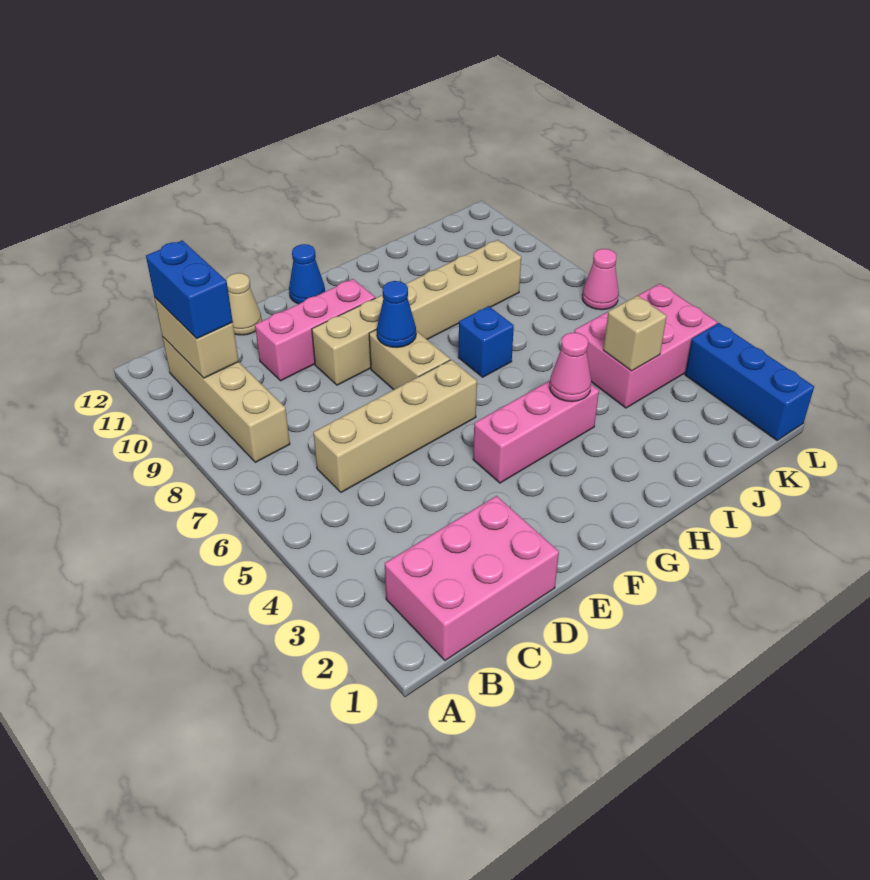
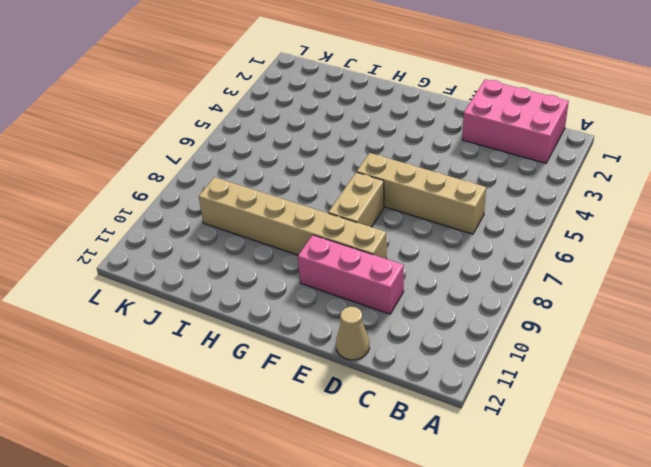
none -> tan 1x4 brick [163,337,290,462]
none -> pink 1x3 brick [473,381,599,483]
none -> blue 1x1 cone [289,244,325,304]

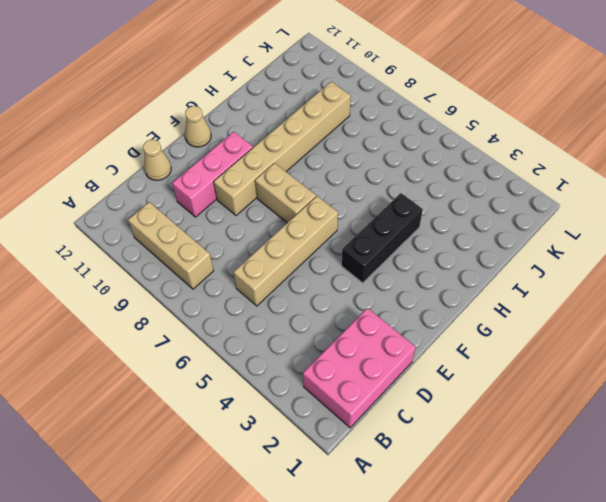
tan 1x3 brick [128,202,214,289] -> tan 1x4 brick [163,337,290,462]
black 1x3 brick [342,193,423,283] -> pink 1x3 brick [473,381,599,483]
tan 1x1 cone [185,106,211,147] -> blue 1x1 cone [289,244,325,304]
none -> blue 1x1 brick [458,306,514,377]
none -> pink 2x3 brick [574,284,717,408]
none -> blue 1x3 brick [685,323,814,440]

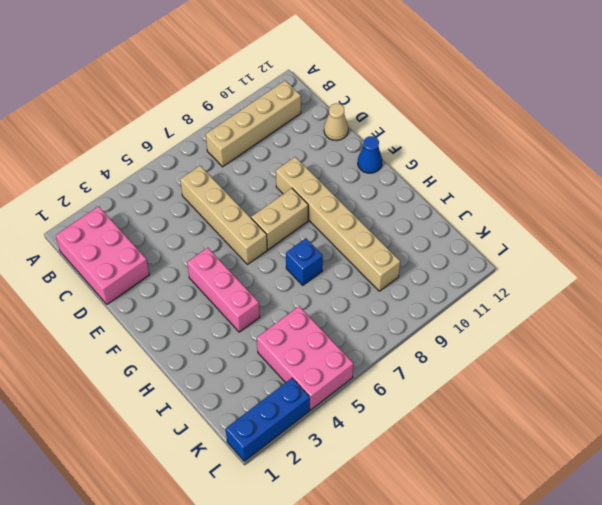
none -> pink 1x3 brick [255,279,375,381]
none -> pink 1x1 cone [582,249,619,310]
none -> tan 1x2 brick [154,297,239,378]

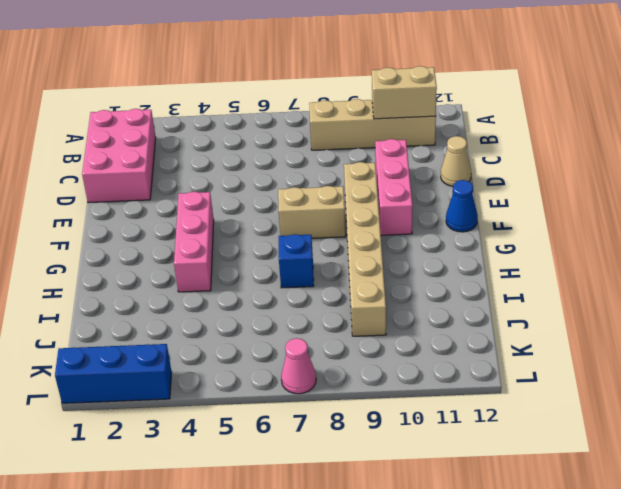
none -> tan 1x4 brick [313,360,477,492]
none -> pink 2x3 brick [574,284,717,408]
none -> blue 1x1 cone [377,281,416,347]

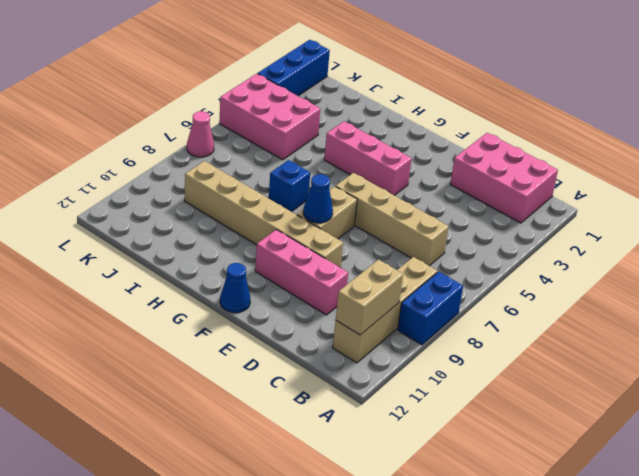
blue 1x2 brick [398,272,463,345] -> blue 1x2 brick moved to [146,240,233,339]
none -> tan 1x1 cone [226,273,262,335]
none -> pink 1x1 cone [549,333,591,402]
none -> tan 1x1 brick [603,296,667,371]

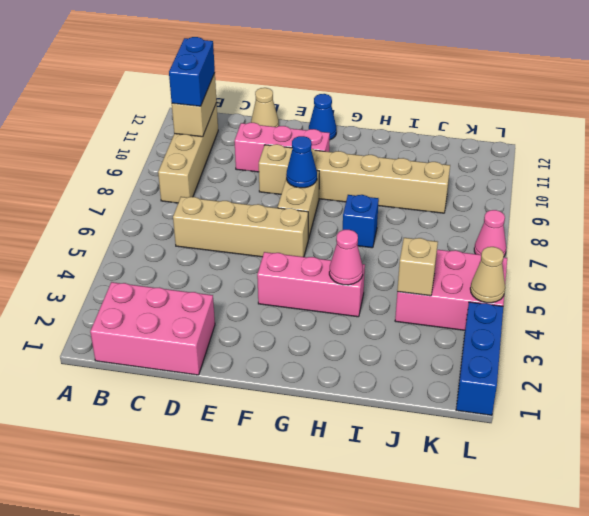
tan 1x1 cone [470,247,505,303] -> none

